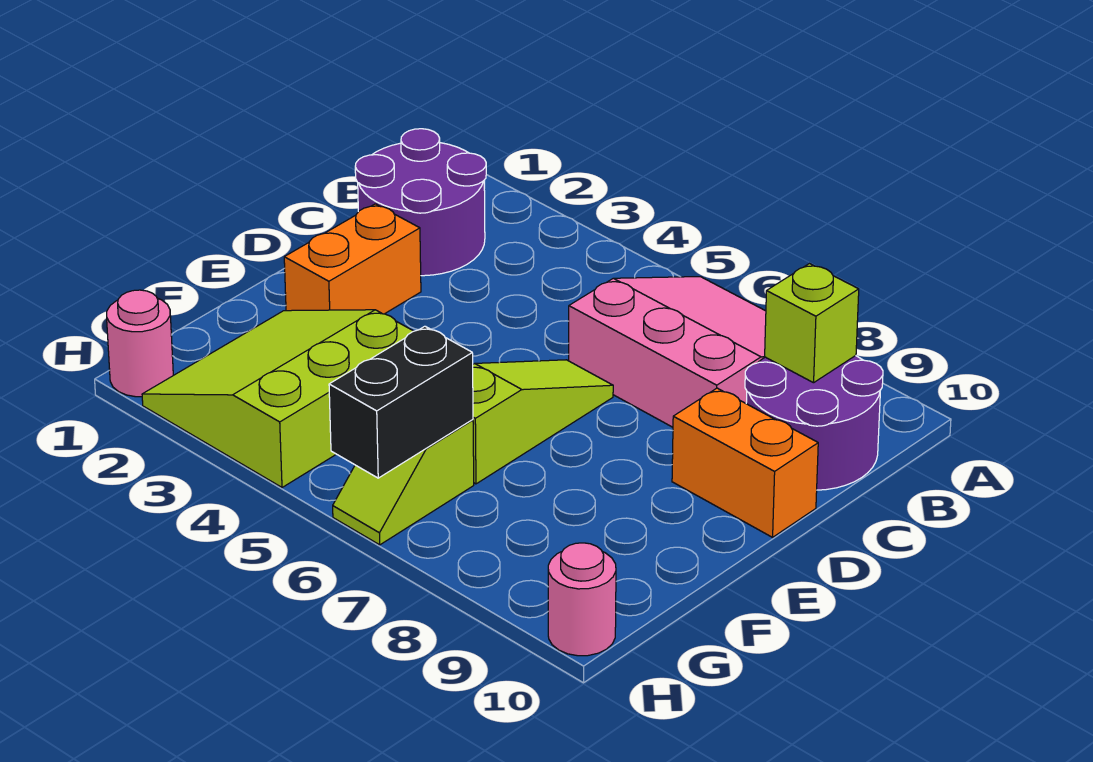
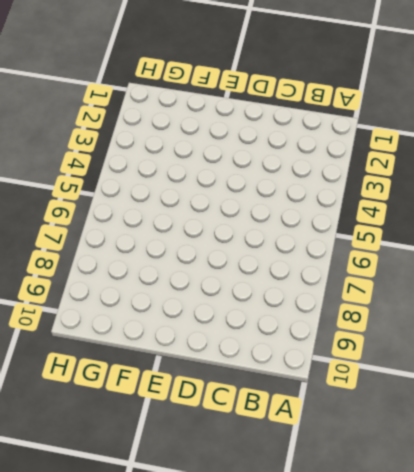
none -> pink 3x3 slope [569,277,766,427]
none -> purple 2x2 round brick [355,129,486,276]
none -> purple 2x2 round brick [745,356,883,490]

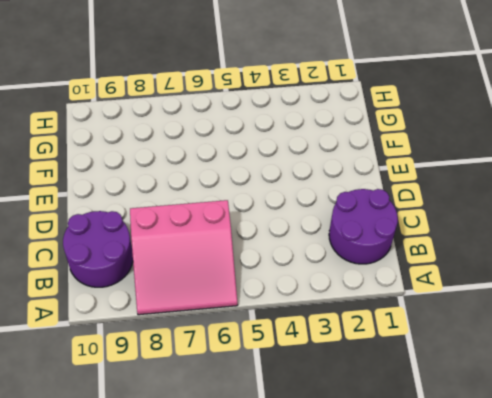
none -> orange 1x2 brick [284,204,421,314]
none -> lime 1x3 slope [473,360,613,484]
none -> orange 1x2 brick [672,388,818,537]

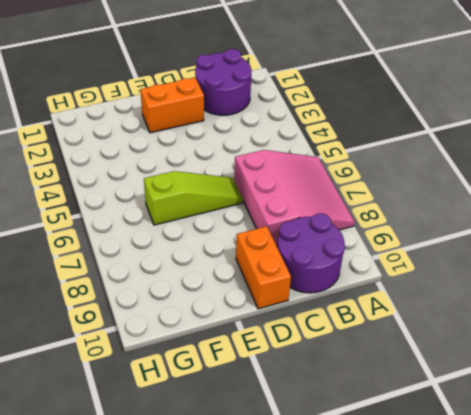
none -> lime 3x3 slope [142,310,413,487]
none -> lime 1x2 slope [333,420,474,545]
none -> pink 1x1 round brick [107,290,173,397]

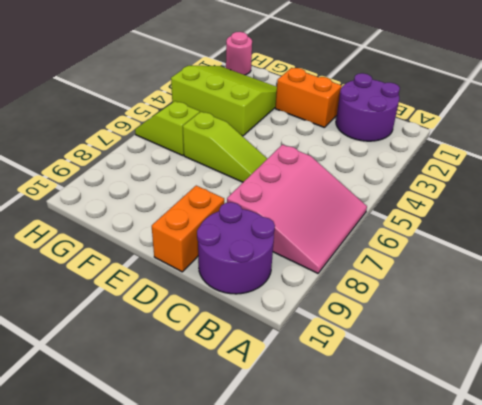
none -> pink 1x1 round brick [548,543,616,656]
none -> lime 1x1 brick [765,264,859,383]
none -> black 1x2 brick [329,326,473,478]

